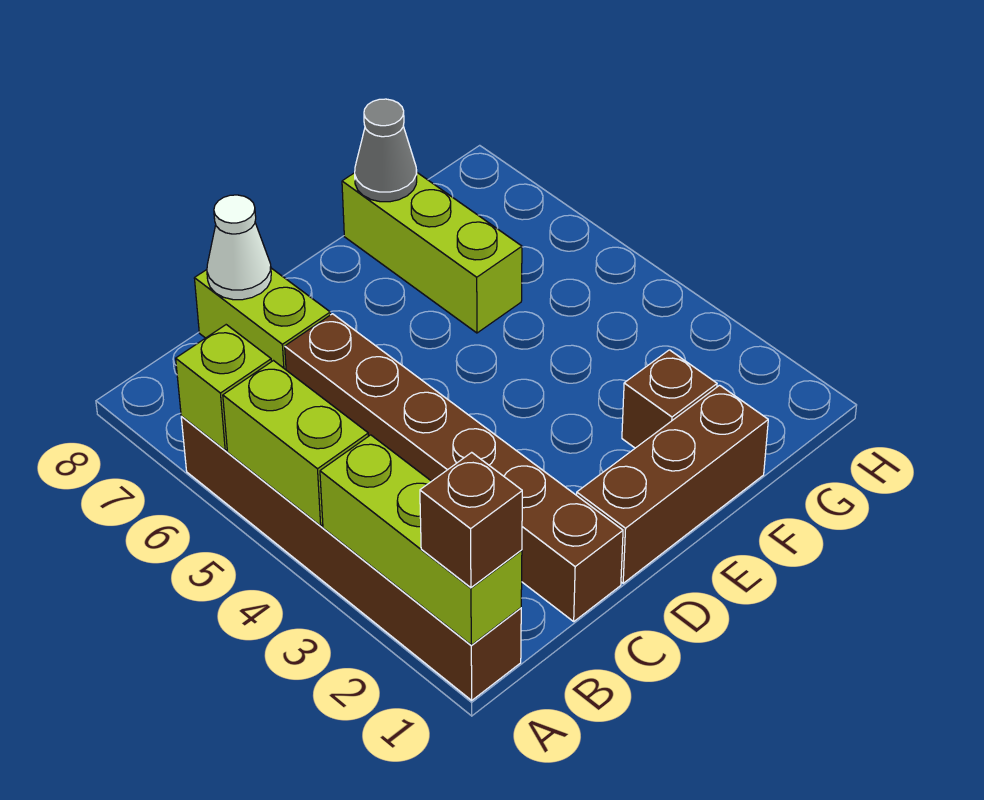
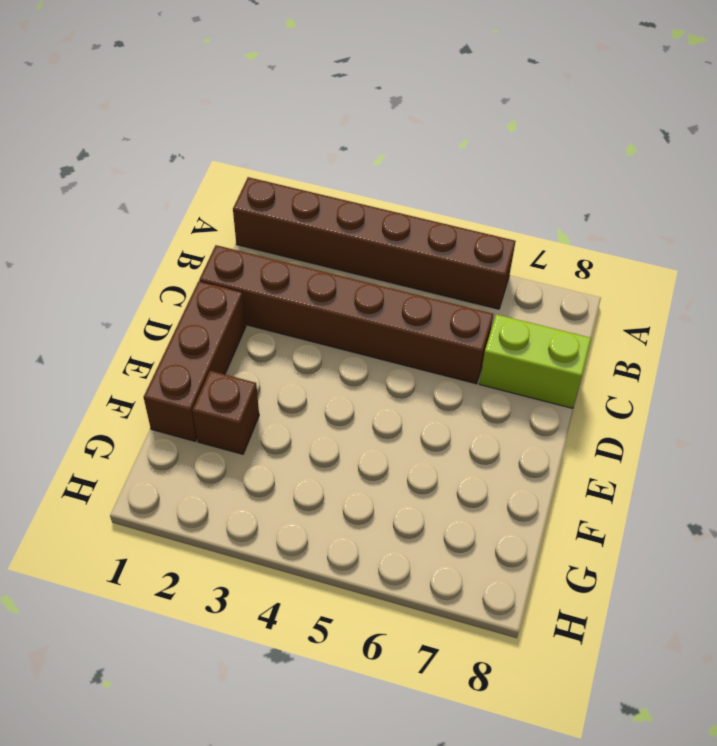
none -> lime 1x3 brick [342,173,522,333]
none -> lime 1x3 brick [320,435,522,645]
none -> lime 1x2 brick [223,361,368,526]

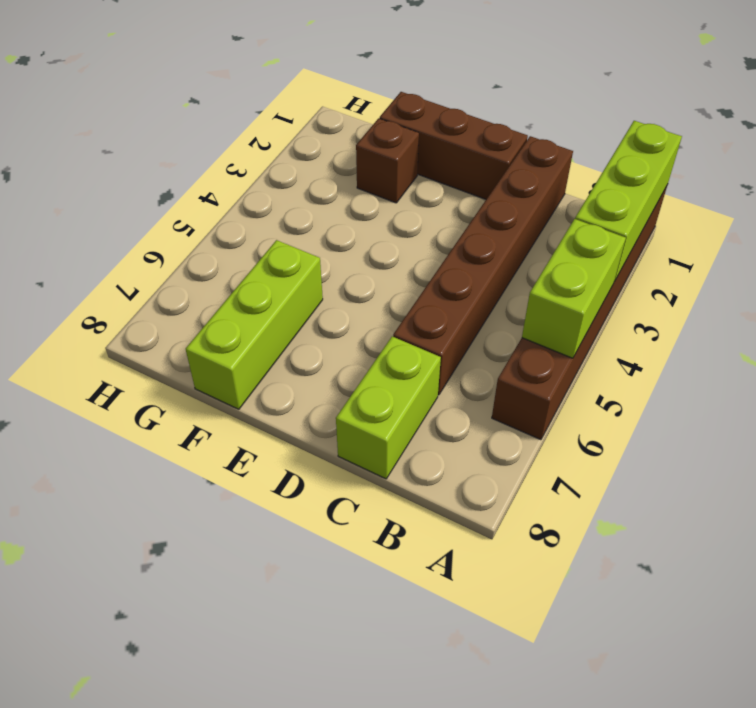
none -> lime 1x1 brick [176,325,271,450]
none -> white 1x1 cone [207,195,271,300]
none -> grey 1x1 cone [355,99,417,202]

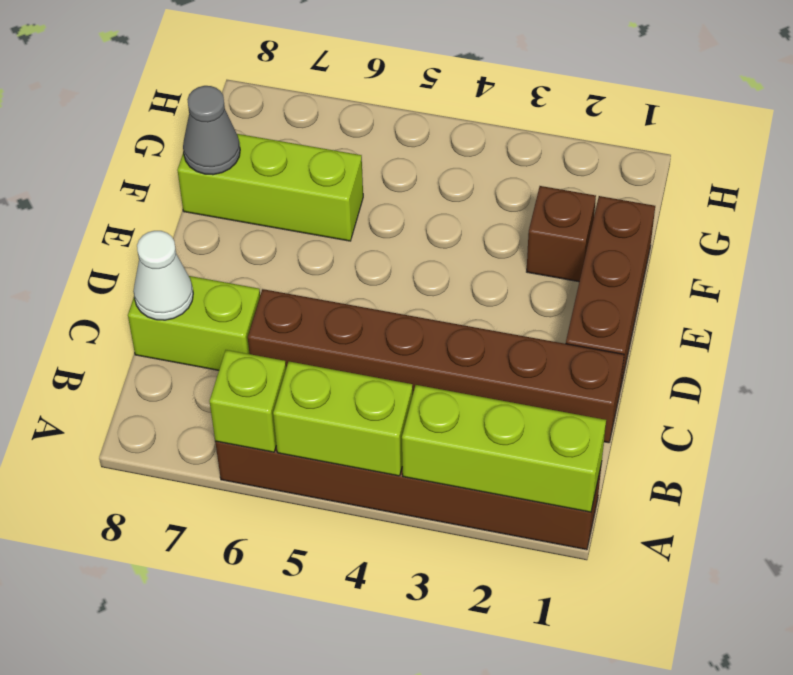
none -> brown 1x1 brick [420,452,522,588]

